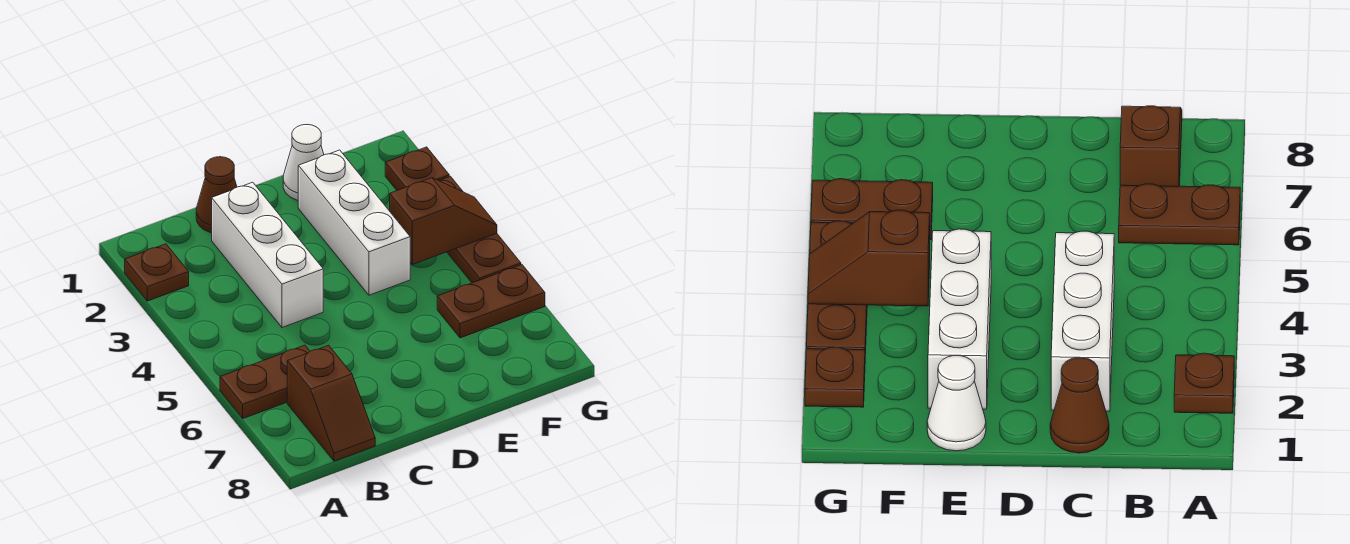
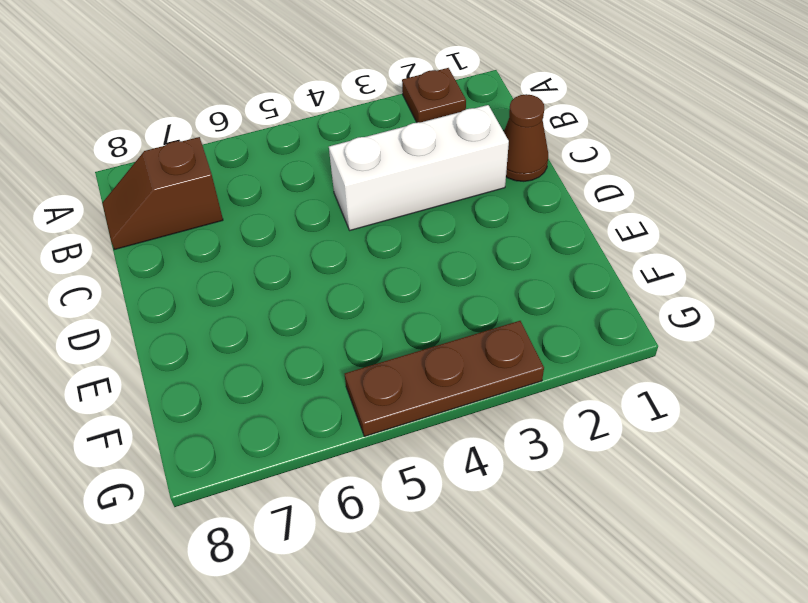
none -> brown 1x2 plate [220,345,310,418]
none -> white 1x1 cone [283,125,324,200]

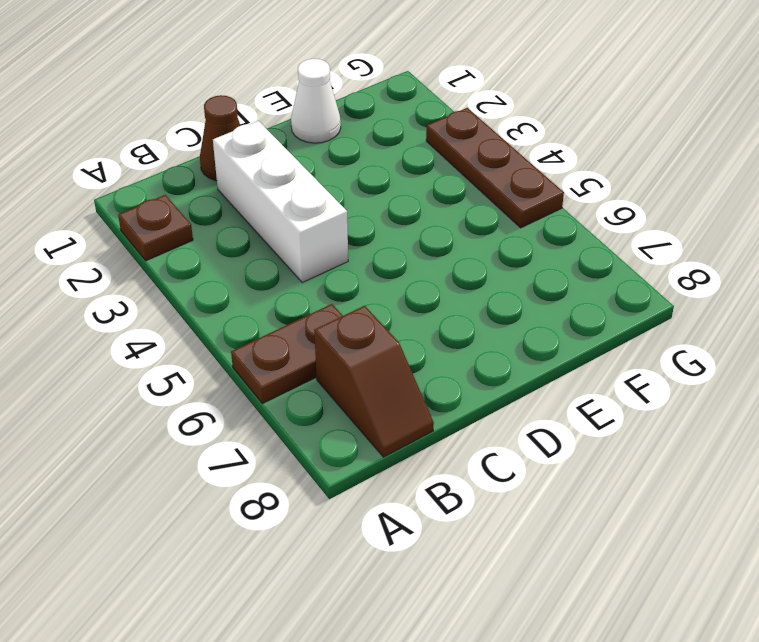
none -> white 1x3 brick [298,150,410,295]
none -> brown 1x2 plate [437,265,545,338]

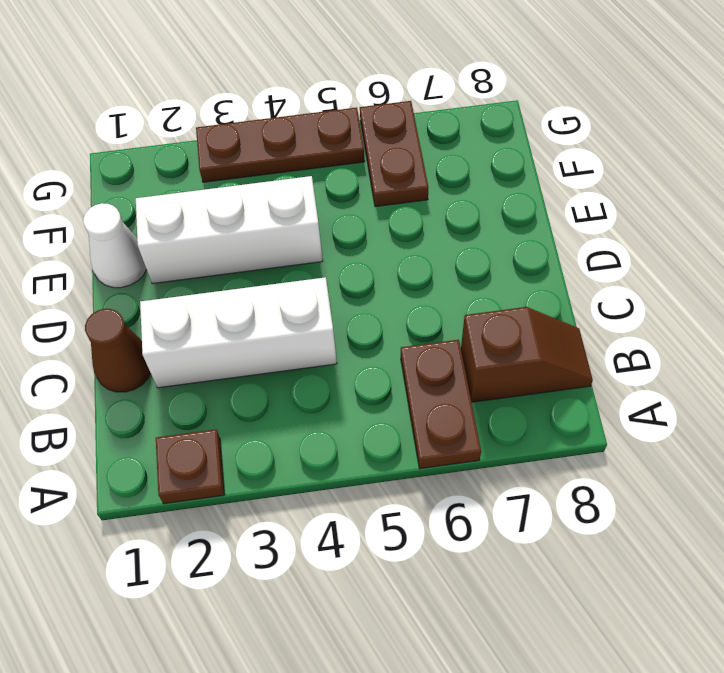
none -> brown 1x1 plate [385,147,449,190]
none -> brown 1x2 slope [390,178,497,265]

